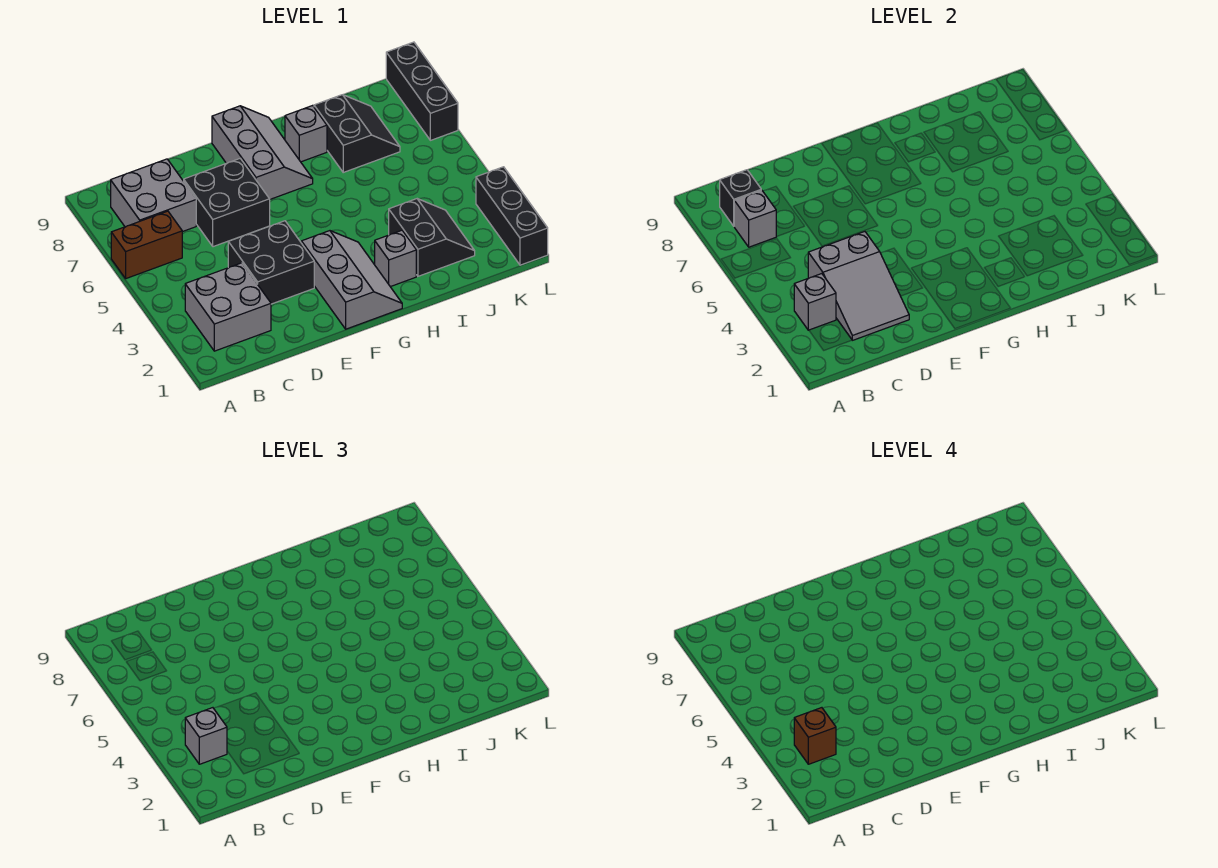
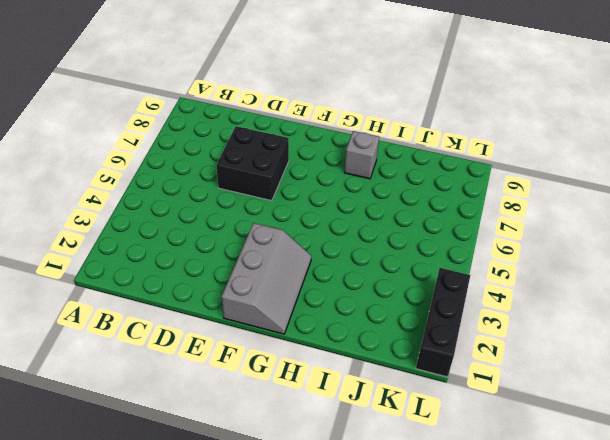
none -> brown 1x2 brick [111,211,182,278]
none -> grey 2x2 brick [185,263,271,351]
none -> grey 2x2 brick [111,159,196,232]

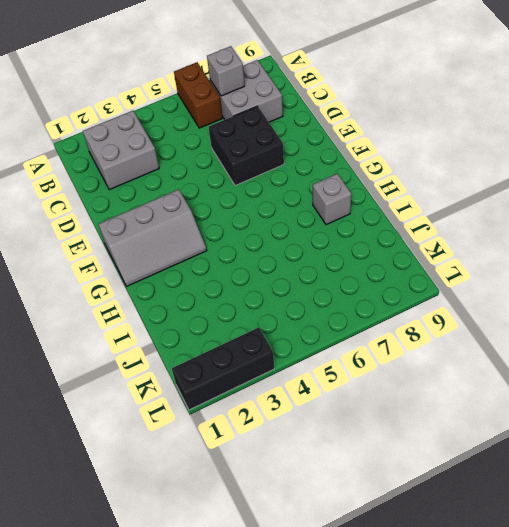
none -> black 2x2 brick [228,221,314,304]
none -> grey 2x3 slope [212,106,313,199]
none -> grey 1x1 brick [375,230,416,287]

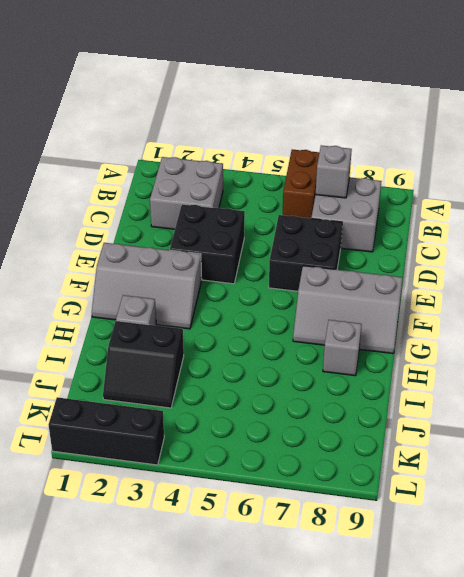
none -> black 2x2 slope [314,95,400,172]
none -> black 1x3 brick [386,42,458,140]
none -> grey 1x1 brick [794,274,836,330]

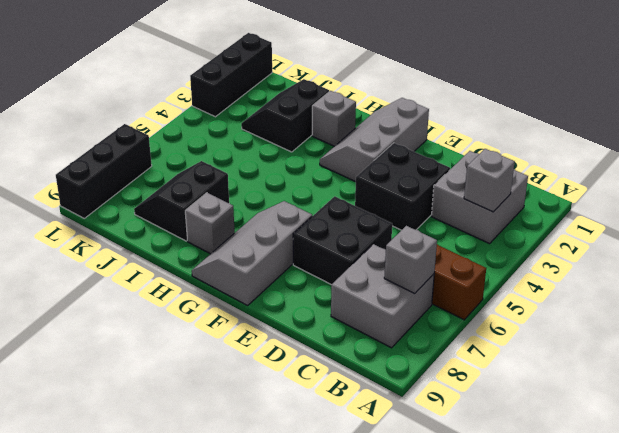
none -> black 1x1 brick [720,170,761,226]
none -> grey 2x3 slope [808,232,909,340]
none -> grey 1x1 brick [185,708,227,764]

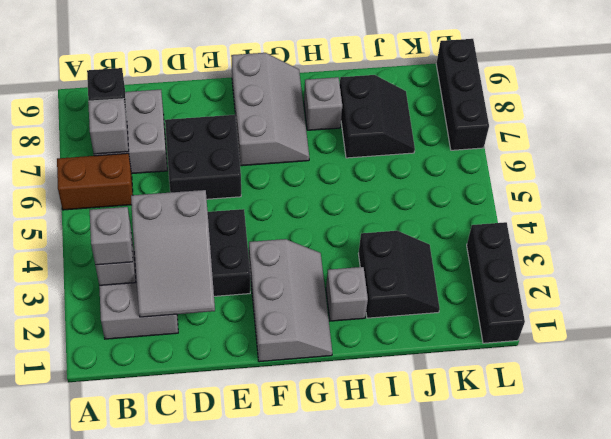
none -> brown 1x1 brick [794,708,836,764]

